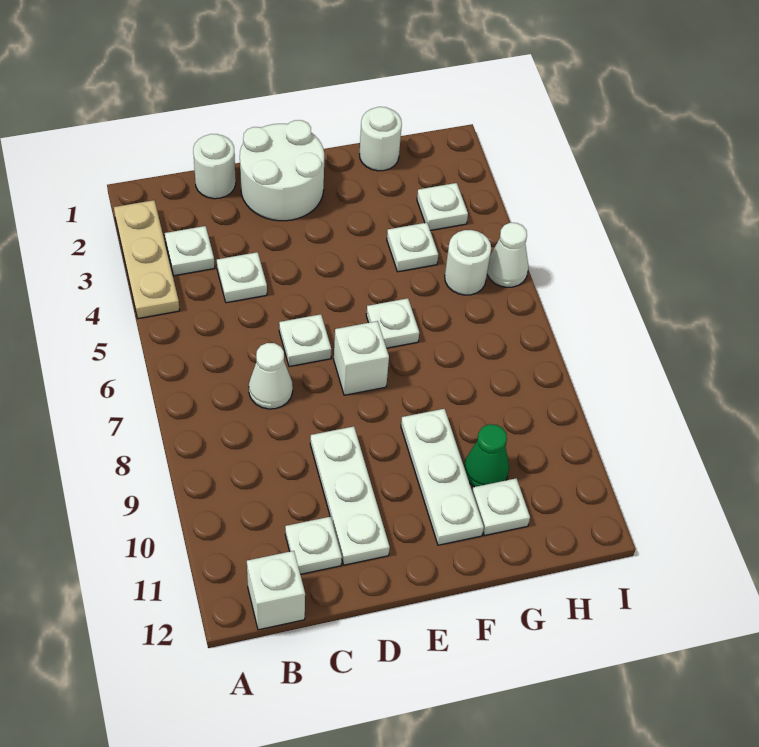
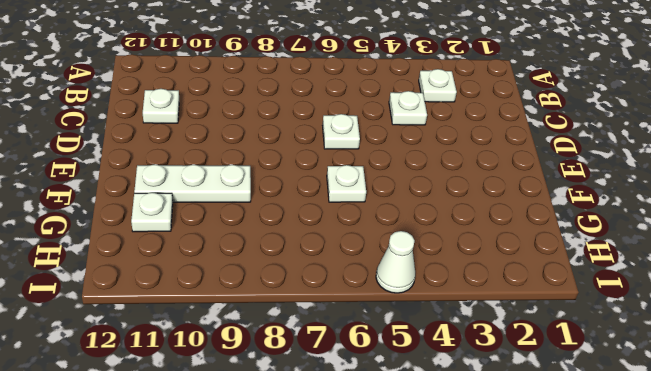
none -> tan 1x3 plate [114,200,180,319]
none -> white 1x1 brick [247,551,305,630]
none -> white 1x1 round brick [193,134,236,199]

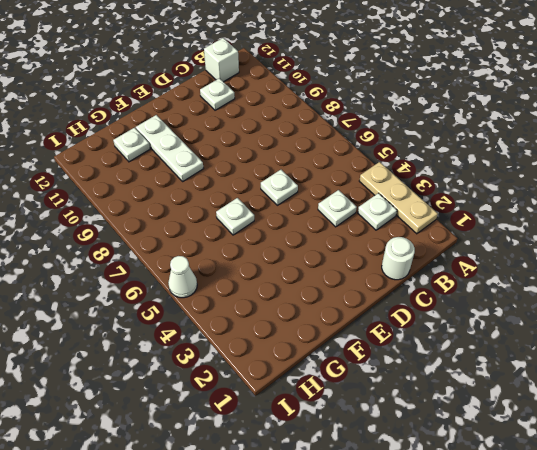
none -> white 1x1 cone [249,343,293,409]
none -> white 2x2 round brick [240,120,324,221]
none -> white 1x3 plate [310,426,390,565]

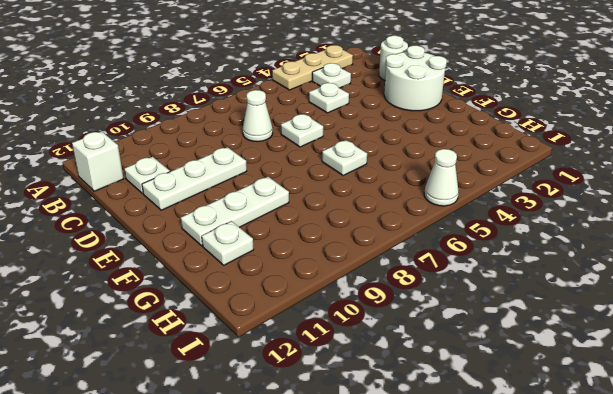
none -> white 1x1 brick [334,321,389,395]
none -> white 1x1 round brick [360,107,402,171]
none -> white 1x1 plate [387,223,438,272]

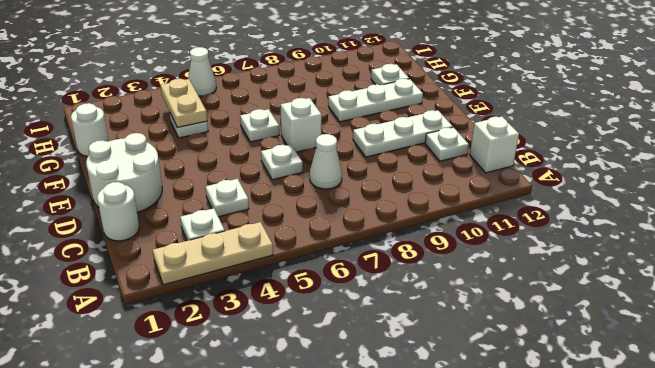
tan 1x2 plate [160,79,207,128] -> none
none -> green 1x1 cone [464,424,509,487]
none -> white 1x1 plate [417,183,468,230]
none -> white 1x1 round brick [445,230,491,295]

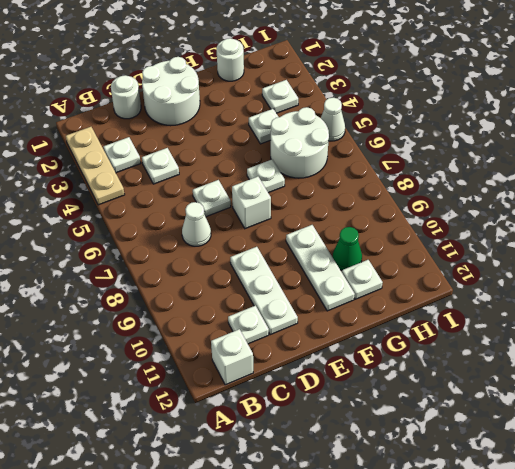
white 2x2 round brick [271,107,329,178] -> white 1x1 round brick [445,230,491,295]

